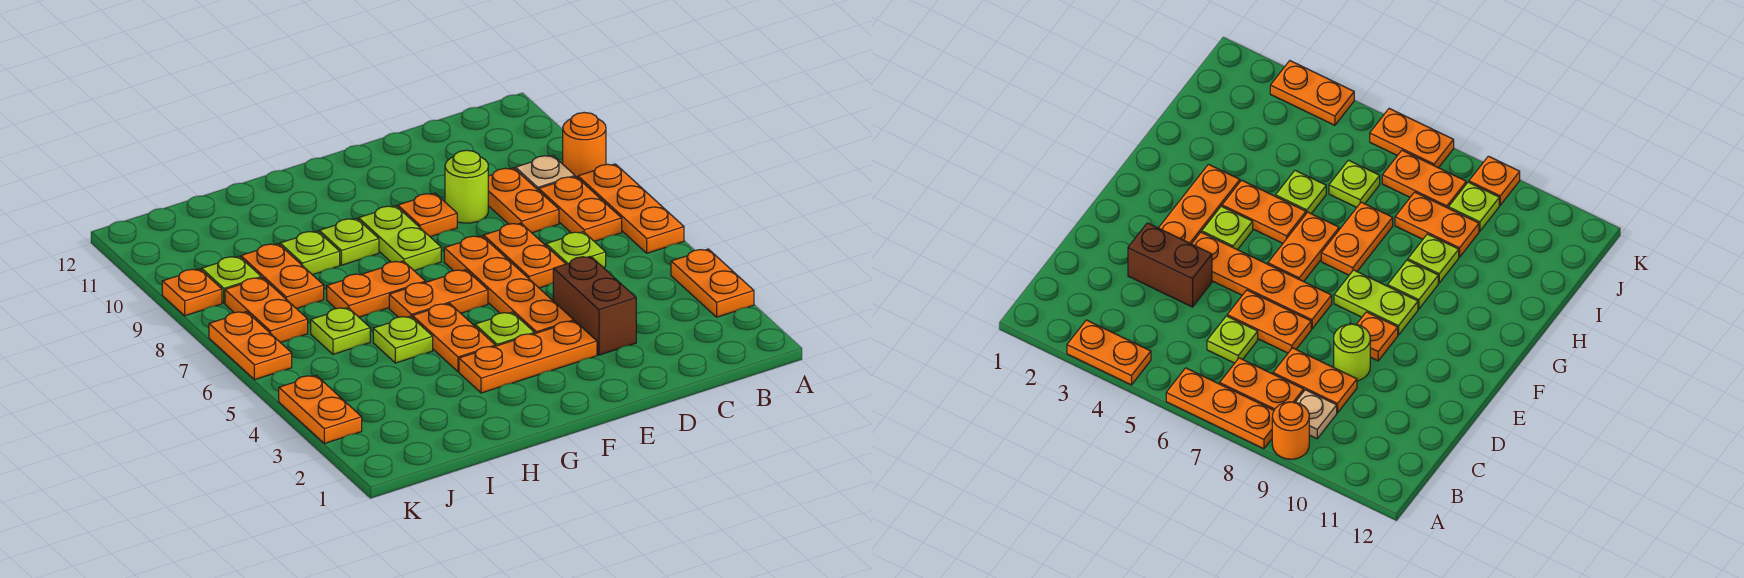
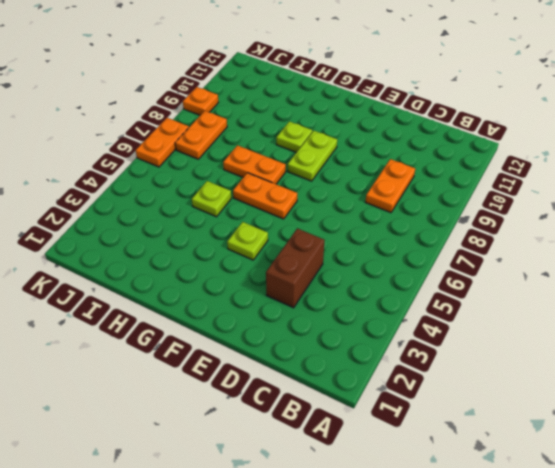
none -> orange 1x2 plate [671,249,754,317]
none -> orange 1x3 plate [578,164,684,253]
none -> orange 1x1 round brick [563,112,606,178]

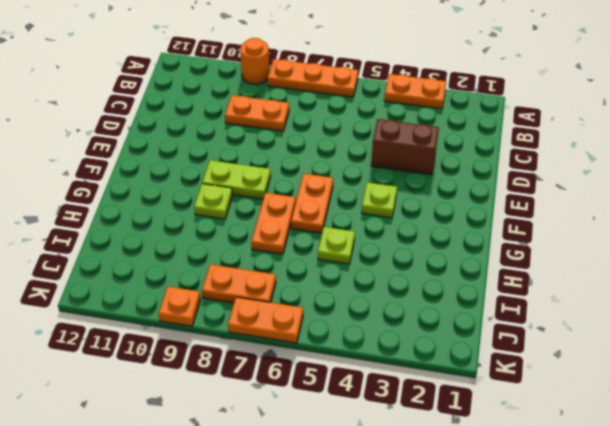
none -> orange 1x2 plate [539,177,622,242]
none -> tan 1x1 plate [515,155,575,191]
none -> lime 1x1 plate [546,232,606,267]

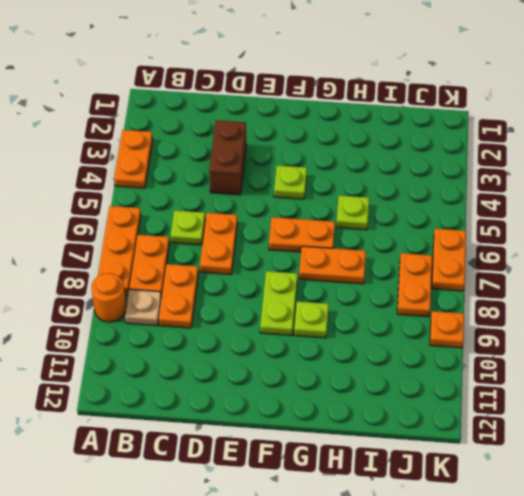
none -> lime 1x1 round brick [445,150,488,223]
none -> orange 1x3 plate [459,321,597,393]
none -> orange 1x4 plate [444,236,574,334]

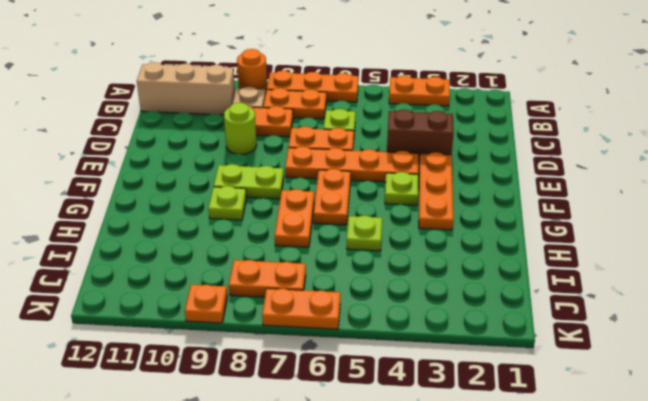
tan 1x3 brick [137,62,235,115] -> none
none -> orange 1x1 plate [398,193,457,237]
none -> orange 1x2 plate [412,304,495,372]
none -> lime 1x1 plate [280,231,340,275]

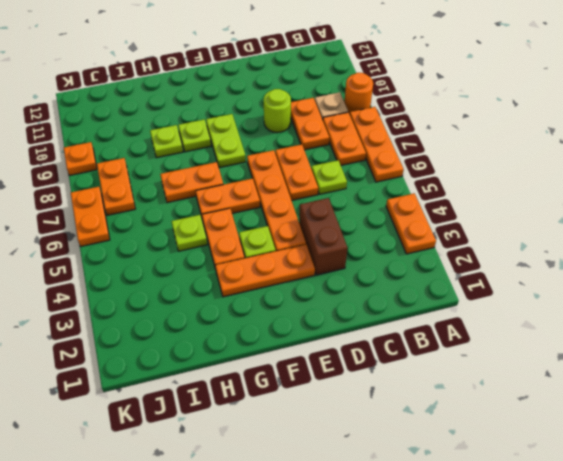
none -> orange 1x1 plate [398,193,457,237]
none -> lime 1x1 plate [311,308,370,354]
none -> orange 1x2 plate [241,244,324,309]

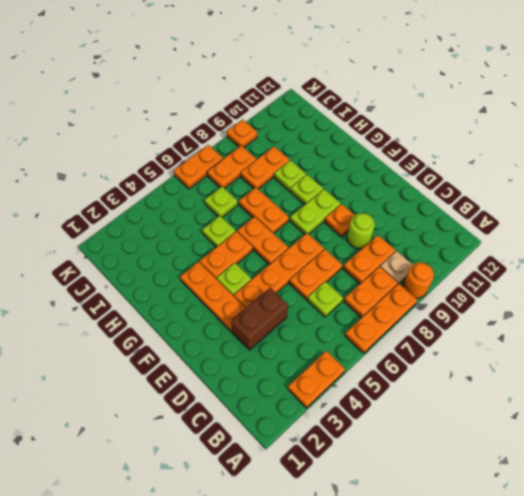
none -> lime 1x1 plate [202,256,261,303]
none -> orange 1x2 plate [279,375,362,443]

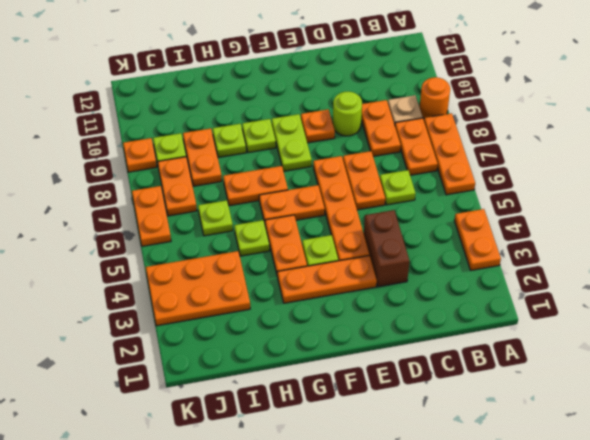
orange 2x3 plate [146,251,250,326] -> orange 1x2 plate [279,375,362,443]

